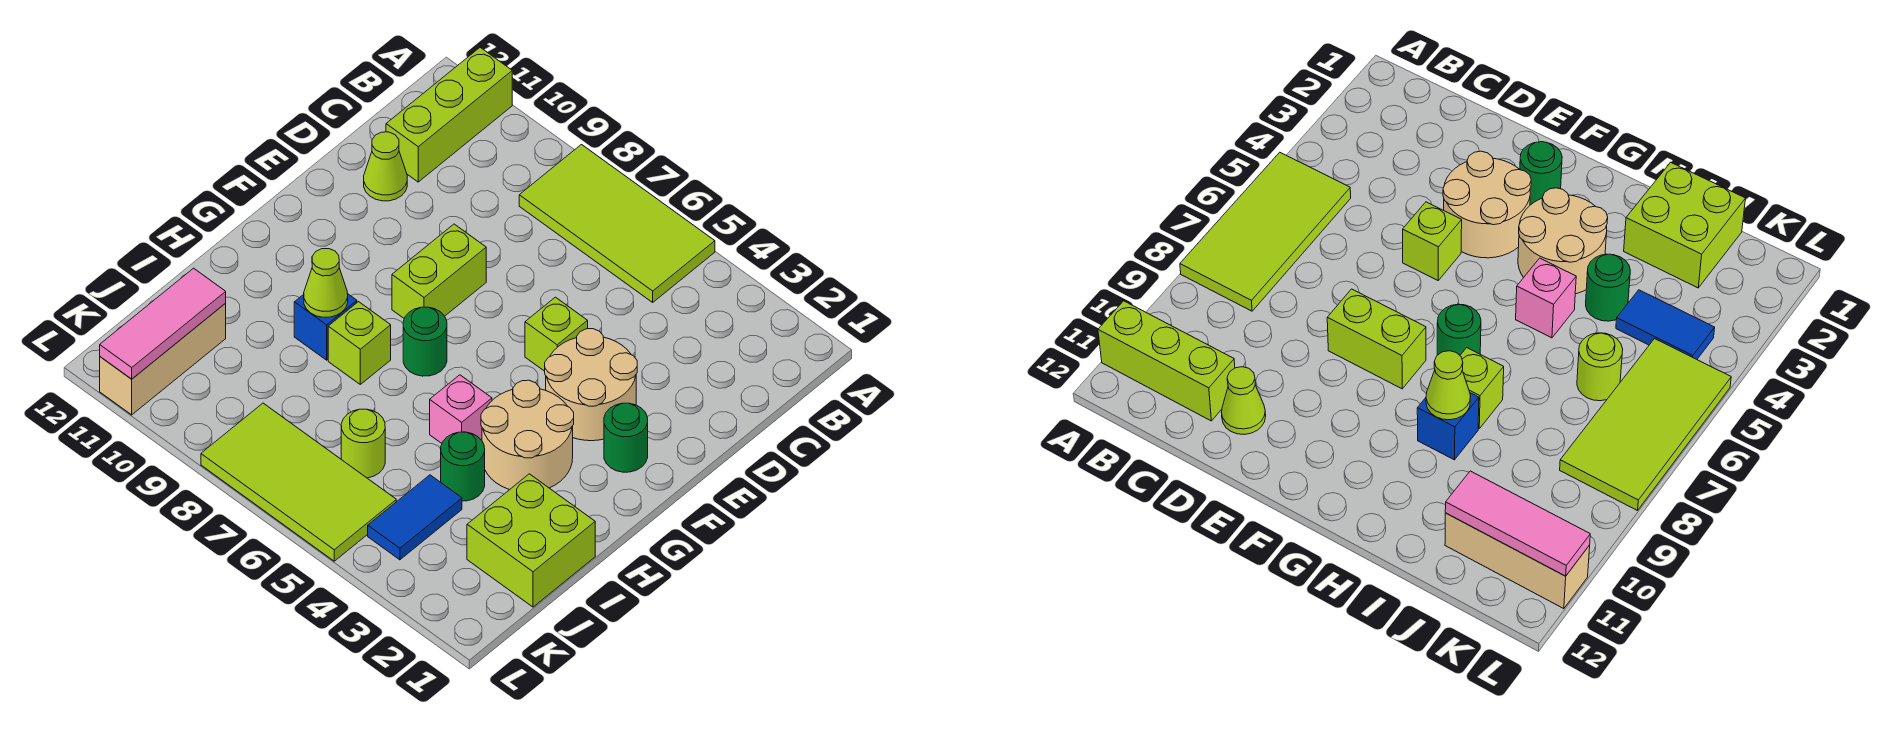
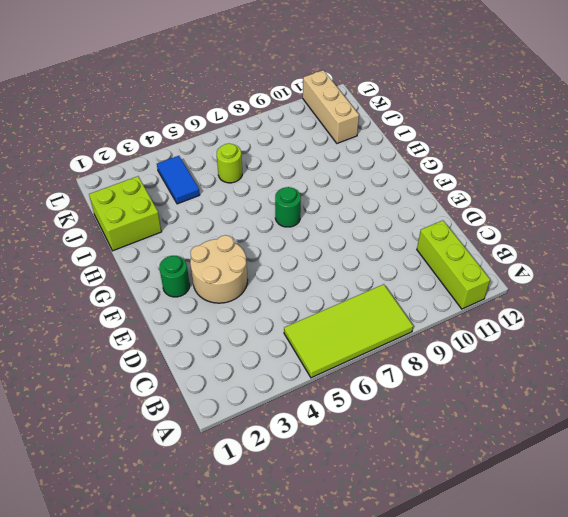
none -> lime 1x1 cone [364,132,407,201]
none -> lime 1x1 brick [525,297,588,371]
none -> lime 1x2 brick [392,224,486,318]

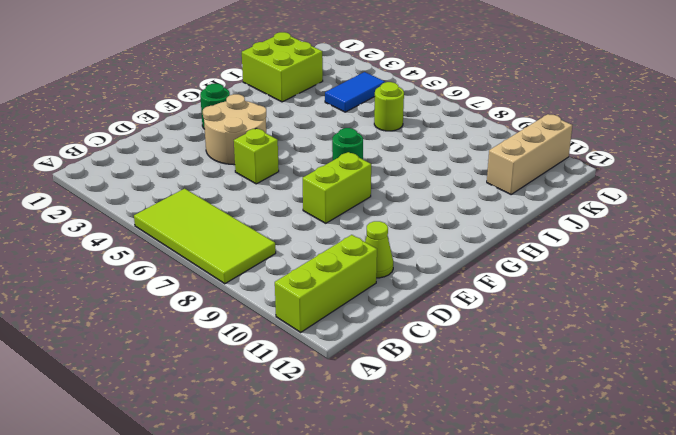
none -> tan 2x2 round brick [481,380,574,490]
none -> pink 1x1 brick [430,375,492,443]
none -> lime 1x1 brick [328,302,391,384]

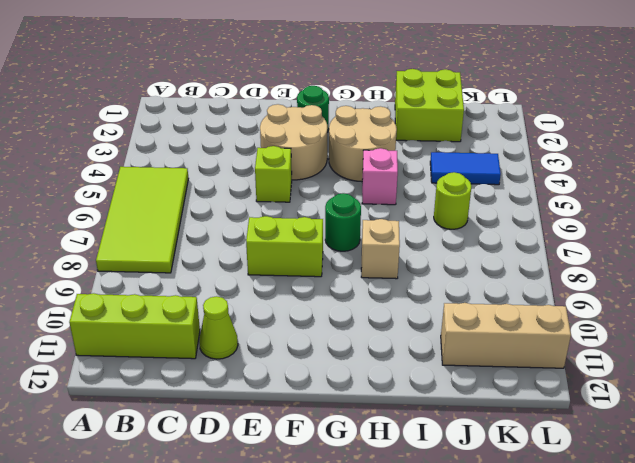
tan 1x1 brick [361,219,400,279] -> lime 1x1 brick [328,302,391,384]
none -> blue 1x1 brick [294,294,357,360]
none -> green 1x1 round brick [441,432,485,501]
none -> lime 2x4 tile [201,403,396,561]

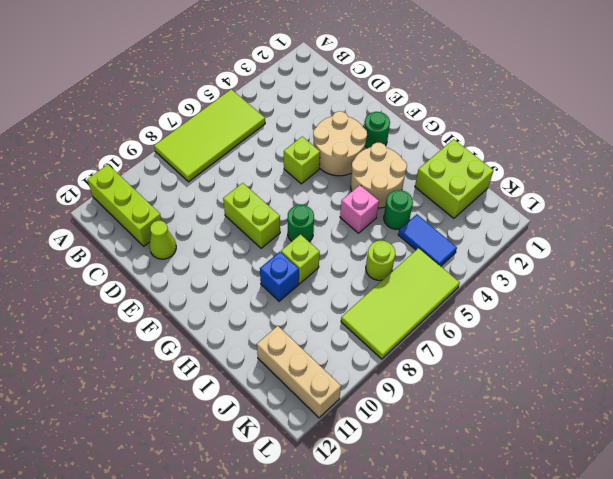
none -> lime 1x1 cone [304,249,348,317]
none -> pink 1x3 tile [100,268,226,379]

